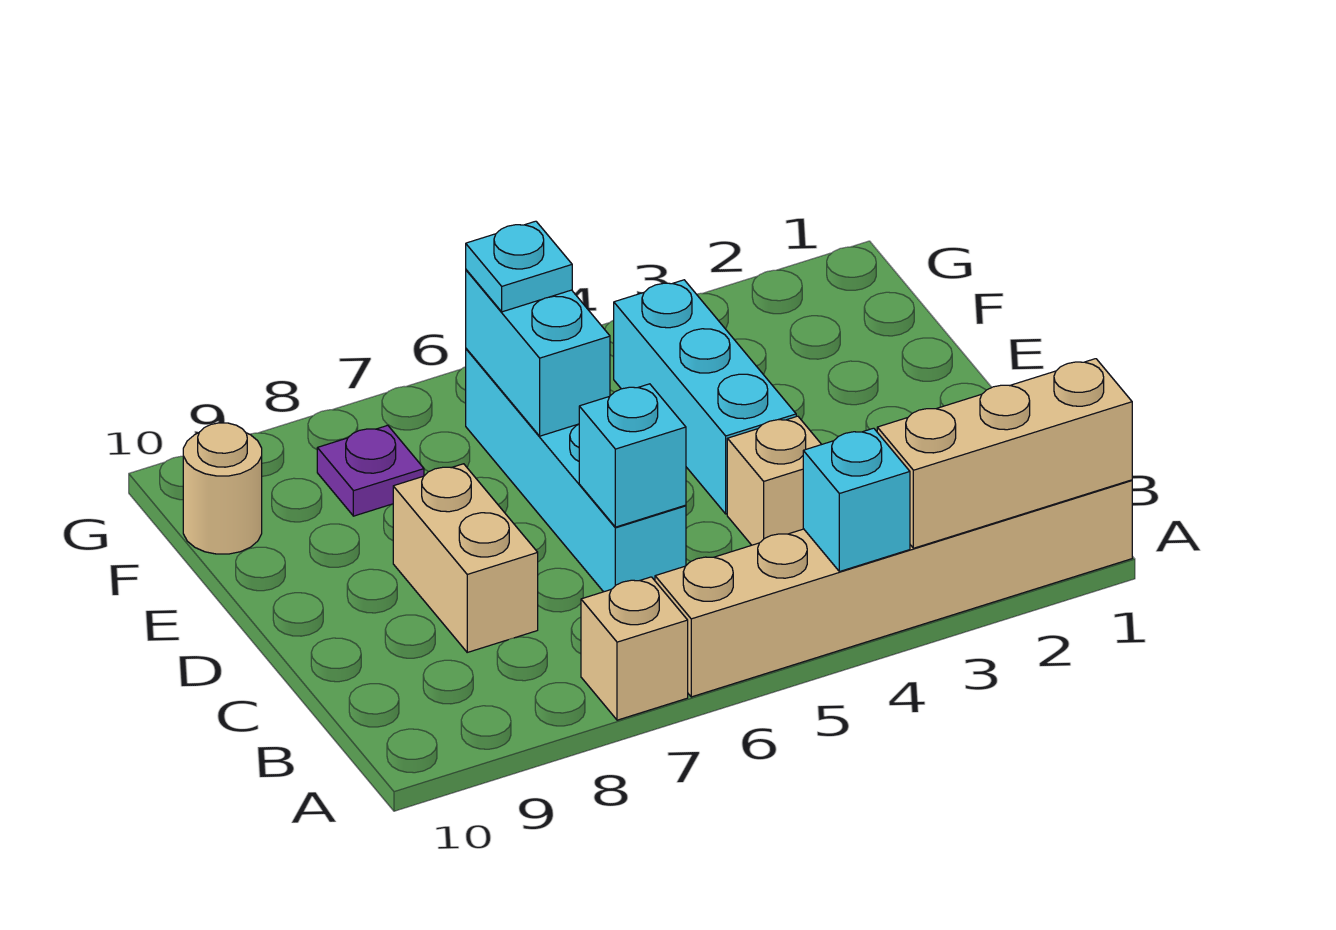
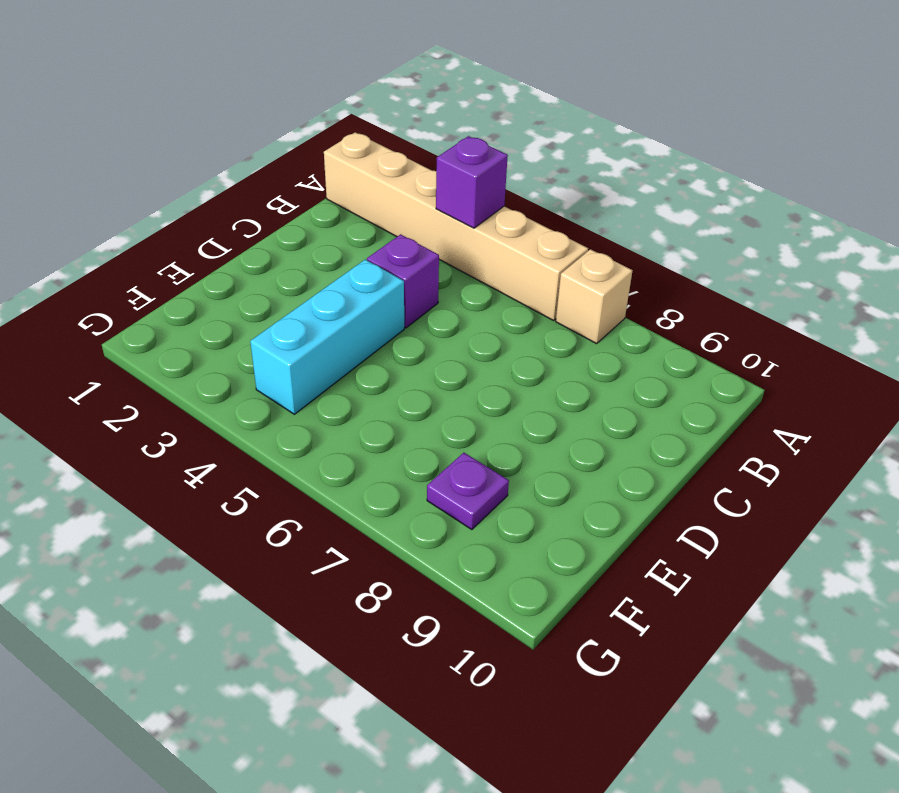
purple 1x1 brick [436,136,508,228] -> cyan 1x1 brick [803,428,910,572]
purple 1x1 brick [367,234,439,328] -> tan 1x1 brick [727,416,822,545]
none -> cyan 1x4 brick [466,349,686,592]
none -> tan 1x2 brick [393,464,538,652]
none -> tan 1x1 round brick [183,423,262,554]

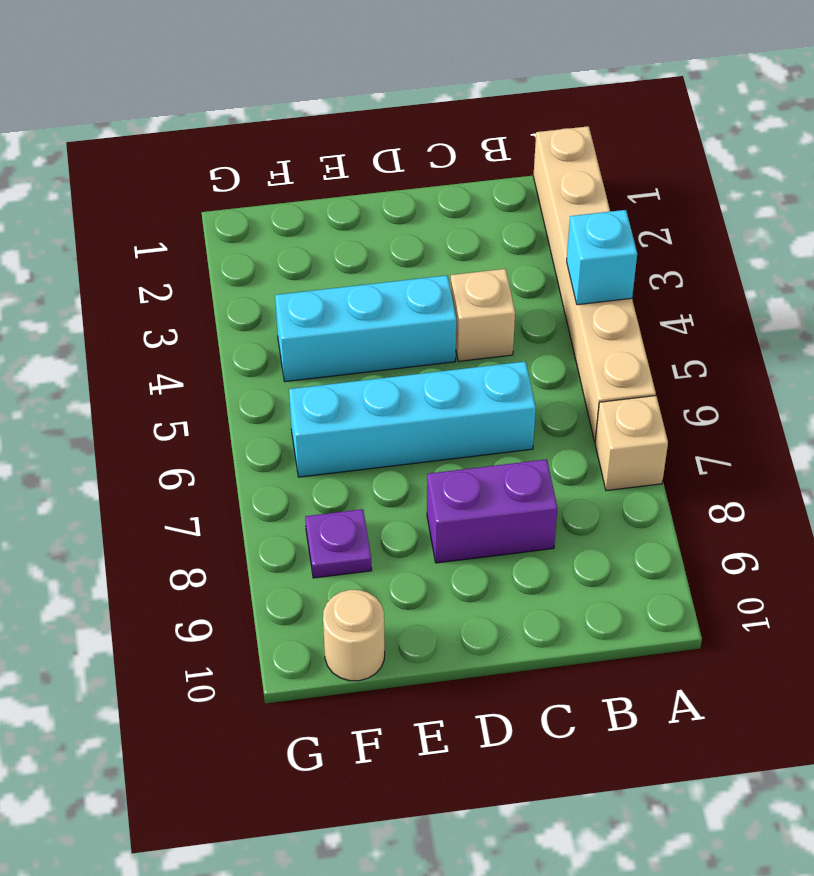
purple 1x2 brick [427,459,557,563] -> tan 1x2 brick [393,464,538,652]
none -> tan 1x3 brick [877,359,1132,548]
none -> cyan 1x1 brick [579,384,686,527]
none -> cyan 1x2 brick [466,270,610,436]

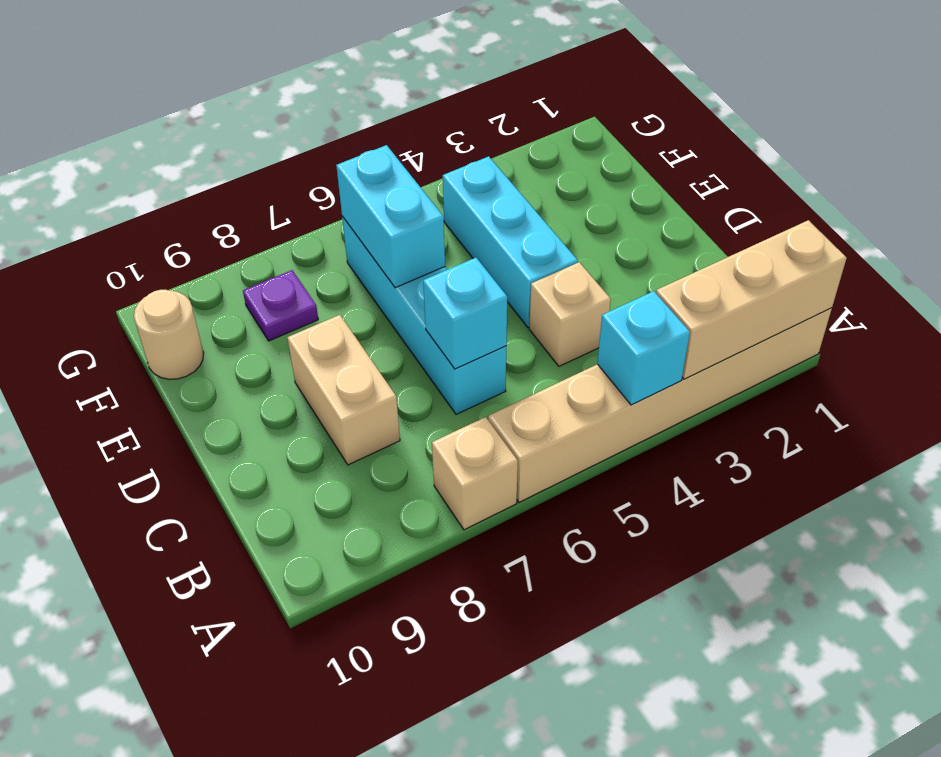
none -> cyan 1x1 plate [466,221,572,312]

